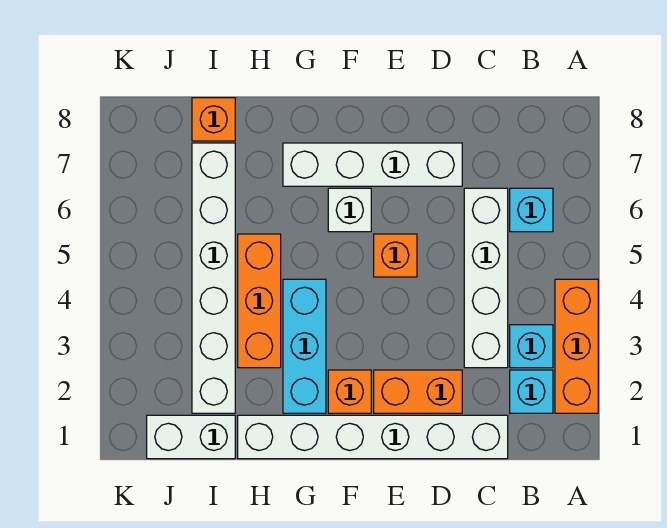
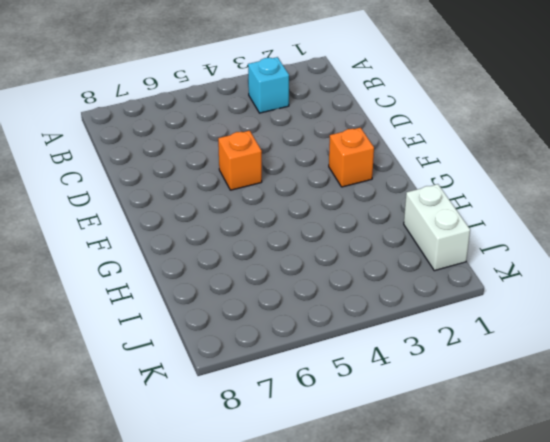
none -> orange 1x3 brick [555,279,598,413]
none -> cyan 1x1 brick [510,370,553,413]
none -> cyan 1x1 brick [510,188,553,232]

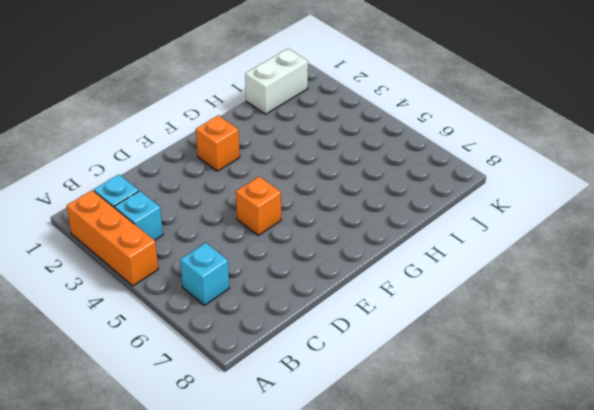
none -> white 1x6 brick [238,415,508,459]
none -> white 1x4 brick [464,188,508,368]
none -> orange 1x2 brick [374,370,462,413]

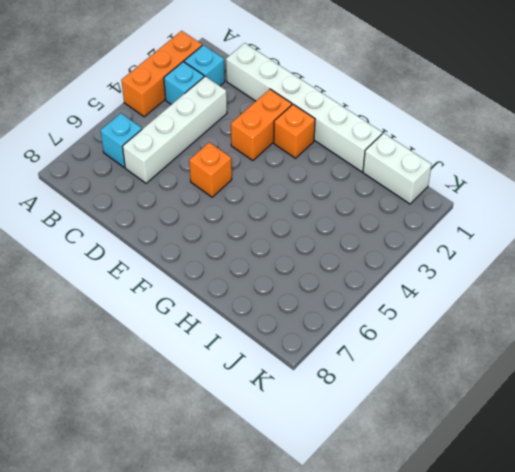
orange 1x2 brick [231,89,292,161] -> orange 1x2 brick turned to [374,370,462,413]
none -> white 1x4 brick [283,143,462,186]
none -> white 1x1 brick [328,188,371,232]
none -> cyan 1x3 brick [283,279,326,413]

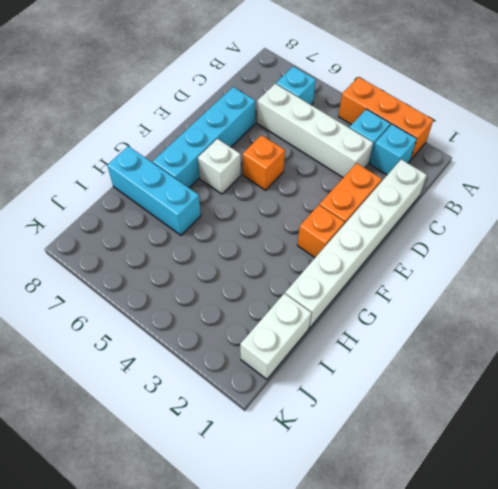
cyan 1x4 brick [153,87,255,188] -> white 1x4 brick [283,143,462,186]
cyan 1x3 brick [107,146,201,235] -> cyan 1x3 brick moved to [283,279,326,413]
none -> orange 1x3 brick [238,234,281,368]
none -> white 1x6 brick [192,143,235,413]
none -> orange 1x1 brick [192,98,235,141]

